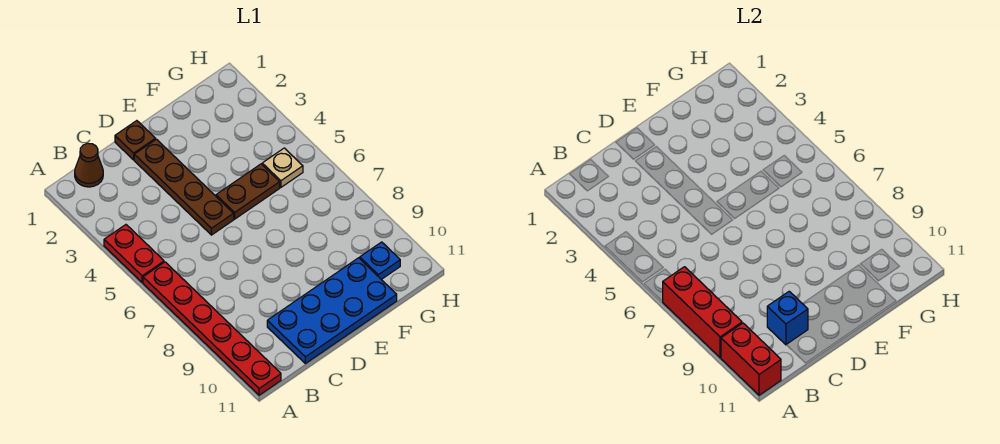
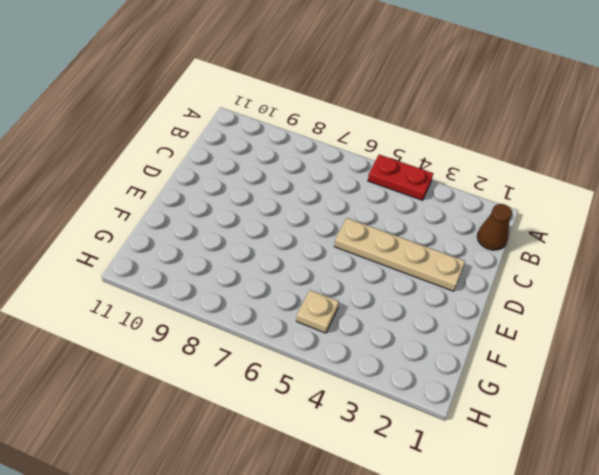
tan 1x4 plate [334,218,465,291] -> brown 1x4 plate [134,139,234,235]
none -> red 1x6 plate [143,262,281,395]
none -> blue 2x4 plate [267,258,397,363]
none -> brown 1x1 plate [115,121,156,160]

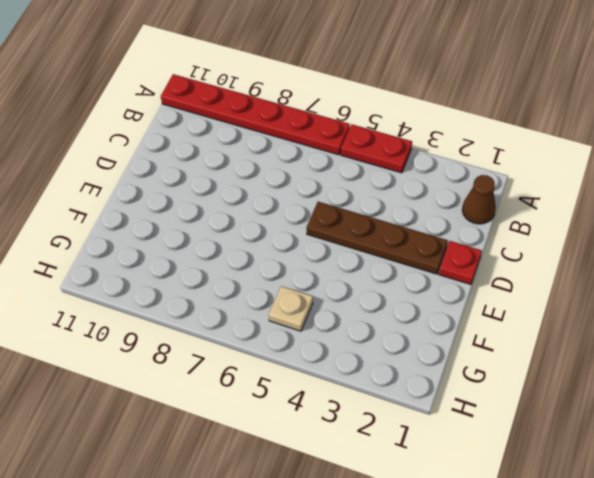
red 1x1 plate [439,241,482,285] -> brown 1x1 plate [115,121,156,160]
none -> blue 2x4 plate [267,258,397,363]
none -> brown 1x2 plate [216,164,280,219]
none -> blue 1x1 plate [360,242,400,279]

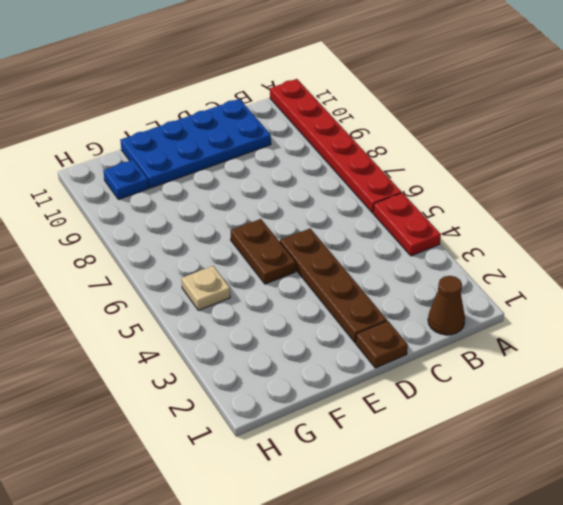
brown 1x2 plate [231,219,296,284] -> brown 1x2 plate turned to [216,164,280,219]
none -> red 1x3 brick [663,267,742,358]
none -> red 1x2 brick [721,323,781,395]
none -> blue 1x1 brick [767,291,808,345]

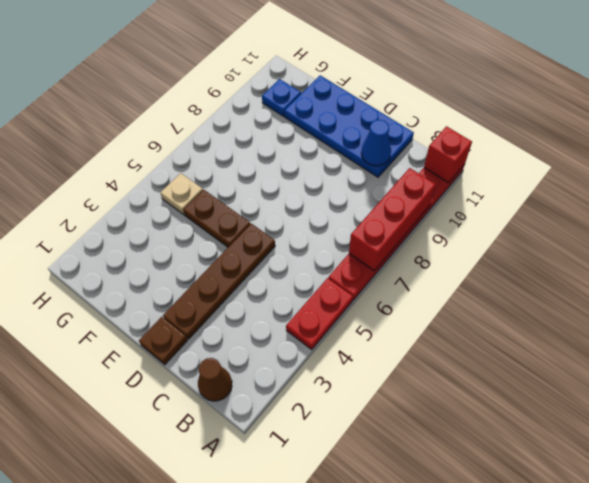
red 1x1 brick [424,126,472,183] -> red 1x2 brick [721,323,781,395]
blue 1x1 cone [361,120,391,166] -> blue 1x1 brick [767,291,808,345]

